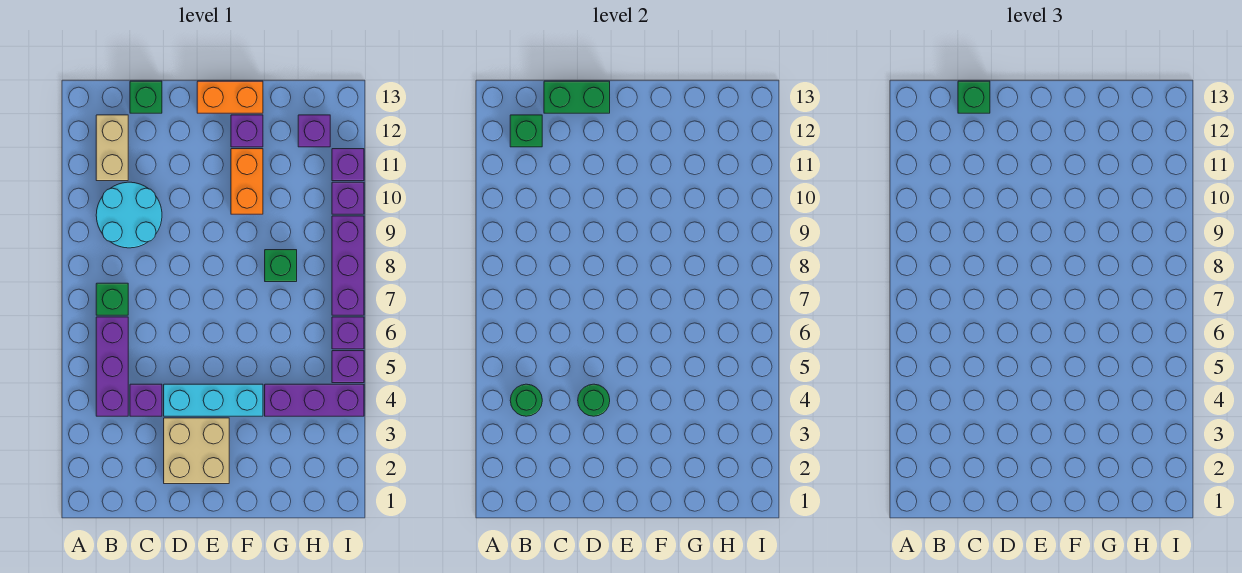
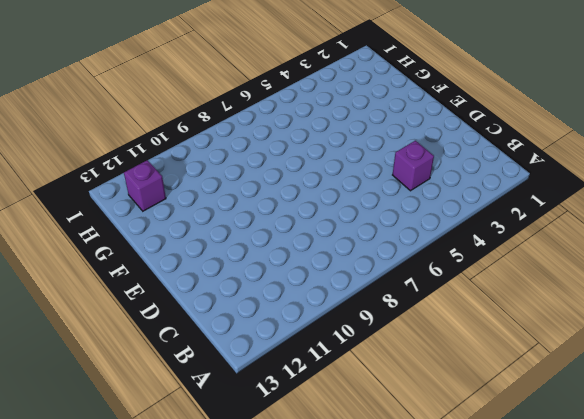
none -> purple 1x3 brick [96,317,128,416]
none -> green 1x1 brick [96,283,128,315]
none -> cyan 2x2 round brick [96,182,162,248]

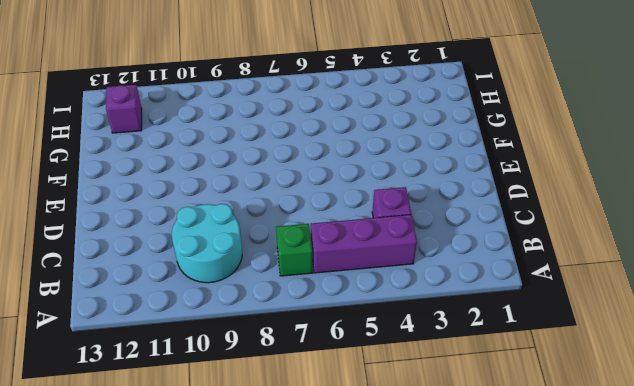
none -> tan 1x2 brick [96,115,128,181]
none -> green 1x1 brick [130,81,162,113]
none -> tan 2x2 brick [164,418,229,484]

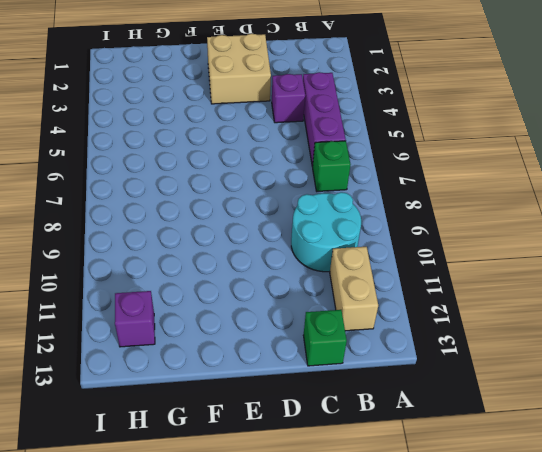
none -> cyan 1x3 brick [164,384,263,416]
none -> orange 1x2 brick [197,81,263,113]
none -> orange 1x2 brick [231,149,263,214]

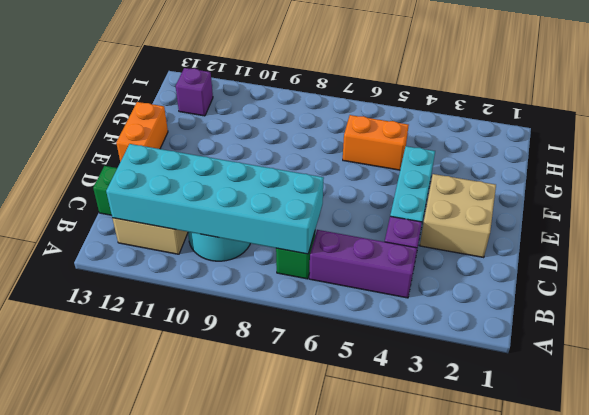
cyan 2x6 brick [106,144,324,254] -> green 1x1 brick [510,115,542,147]
orange 1x2 brick [343,115,409,170] -> orange 1x2 brick moved to [231,149,263,214]
none -> purple 1x1 brick [231,115,263,147]
none -> purple 1x3 brick [265,384,364,416]
none -> green 1x1 brick [265,250,297,282]

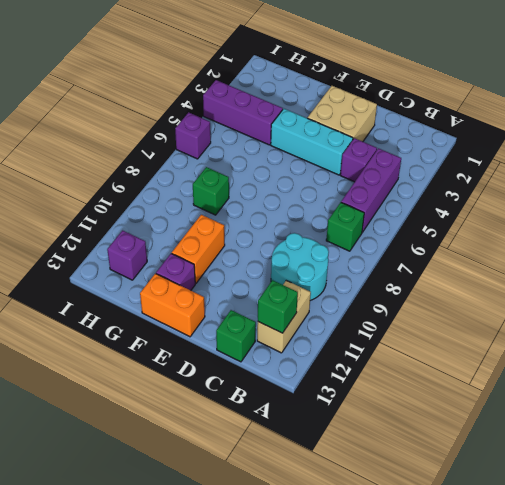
none -> purple 1x1 brick [332,351,364,383]
none -> purple 1x3 brick [332,216,364,315]
none -> purple 1x1 brick [332,182,364,214]

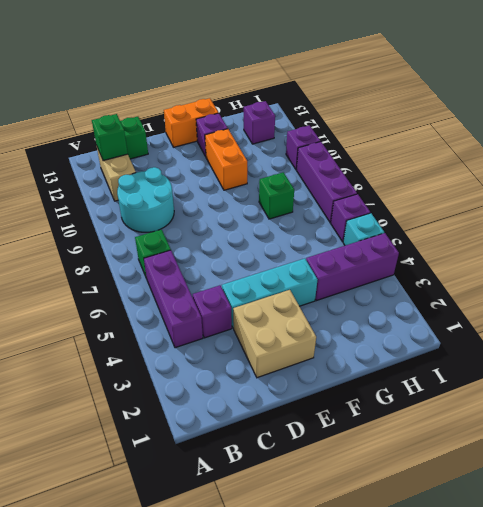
cyan 1x1 brick [343,213,384,245] -> purple 1x1 brick [332,351,364,383]
none -> purple 1x1 brick [332,149,364,181]
none -> green 1x1 round brick [510,384,542,416]
none -> green 1x2 brick [544,81,610,113]

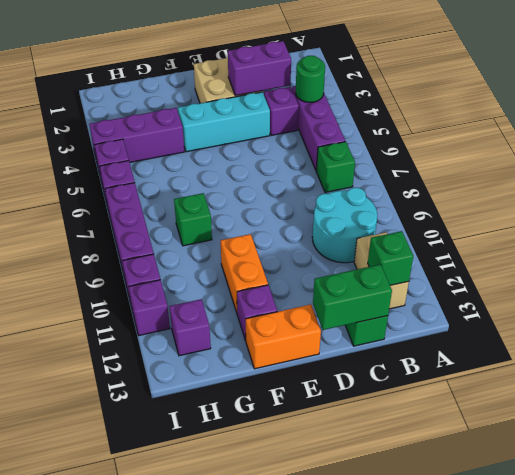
purple 1x2 brick [228,41,291,96] -> none
none -> green 1x1 round brick [578,384,610,416]
none -> green 1x1 brick [958,81,990,113]

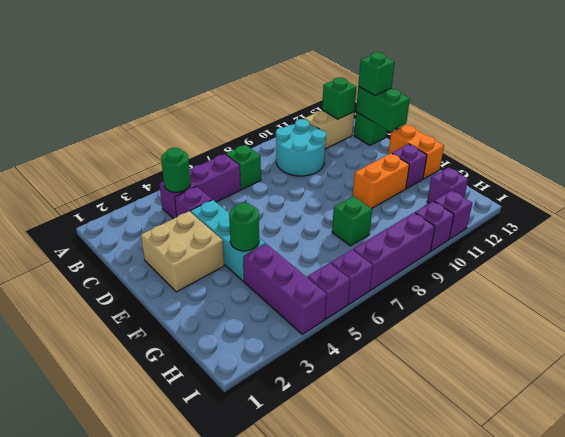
green 1x1 round brick [229,203,259,251] -> green 1x1 round brick moved to [578,384,610,416]

